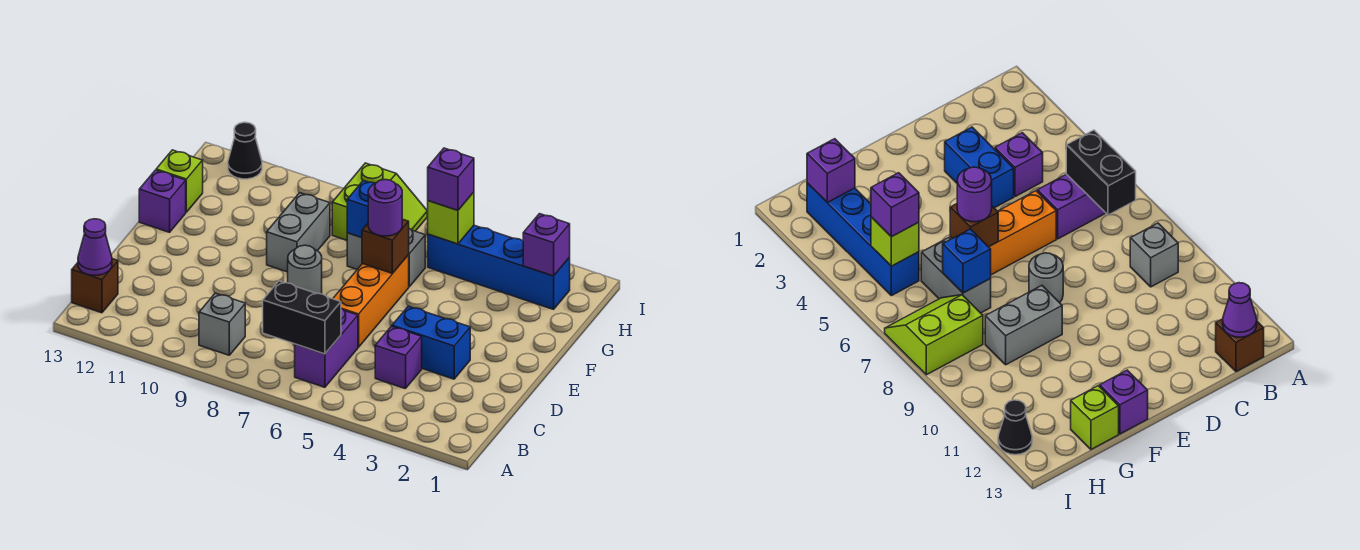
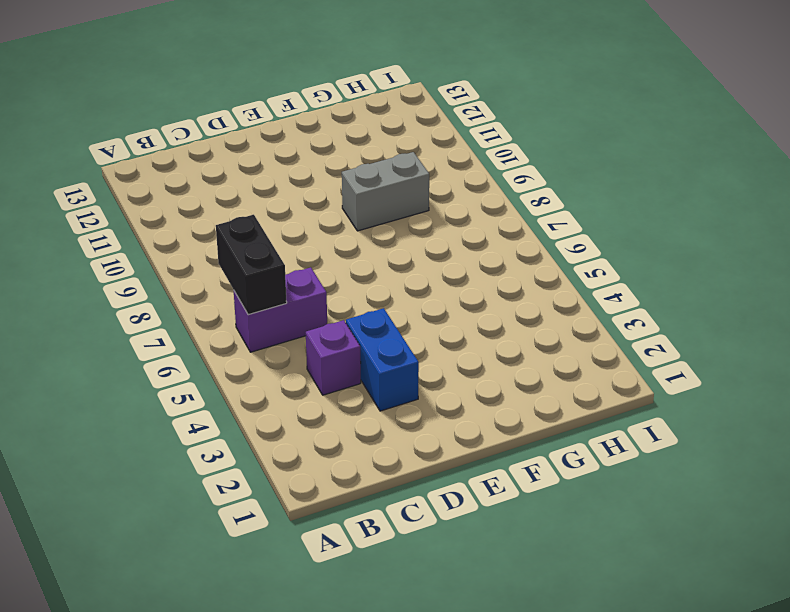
none -> grey 1x1 brick [199,293,245,355]
none -> brown 1x1 brick [72,259,118,313]
none -> orange 1x3 brick [333,255,409,347]

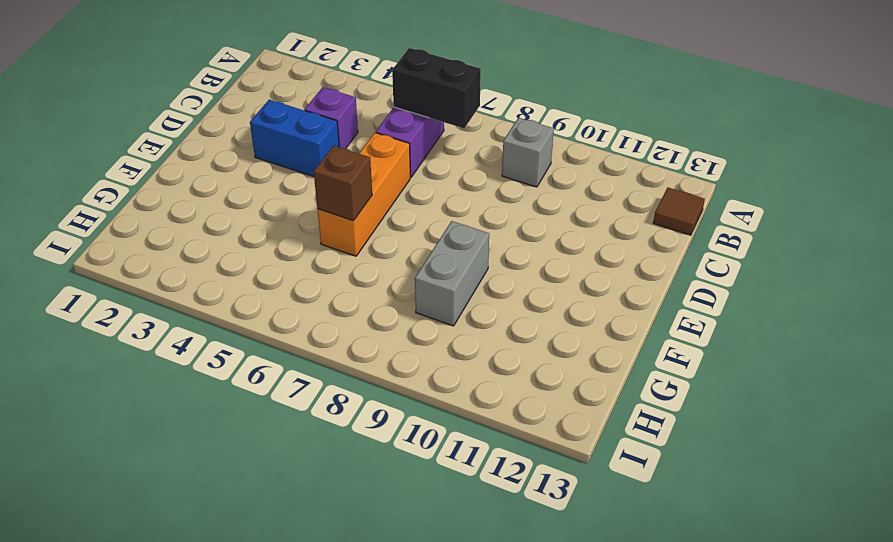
brown 1x1 tile [653,188,705,235] -> brown 1x1 brick [72,259,118,313]
none -> grey 1x1 round brick [288,245,322,294]
none -> purple 1x1 brick [139,170,186,232]
none -> grey 1x2 brick [347,229,425,287]

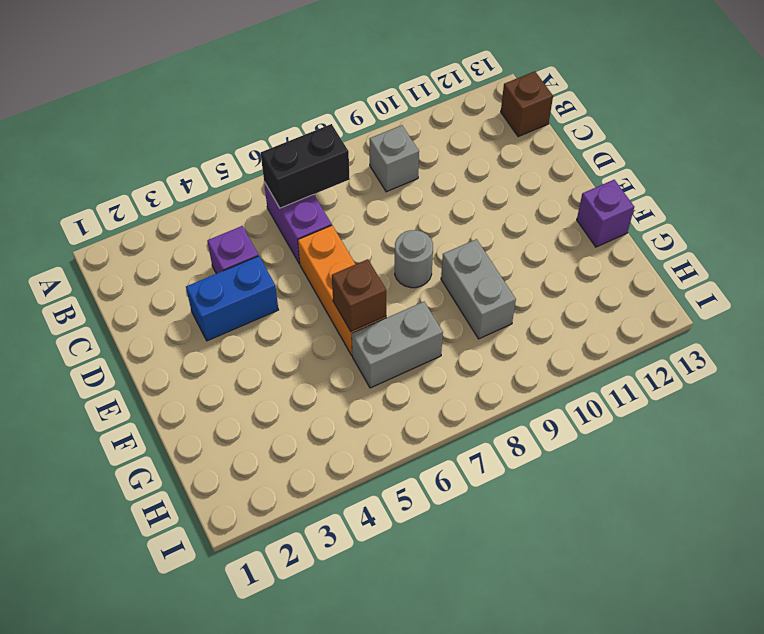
none -> lime 1x1 brick [156,150,203,212]
none -> blue 1x4 brick [428,225,570,309]
none -> lime 2x2 slope [332,163,427,240]

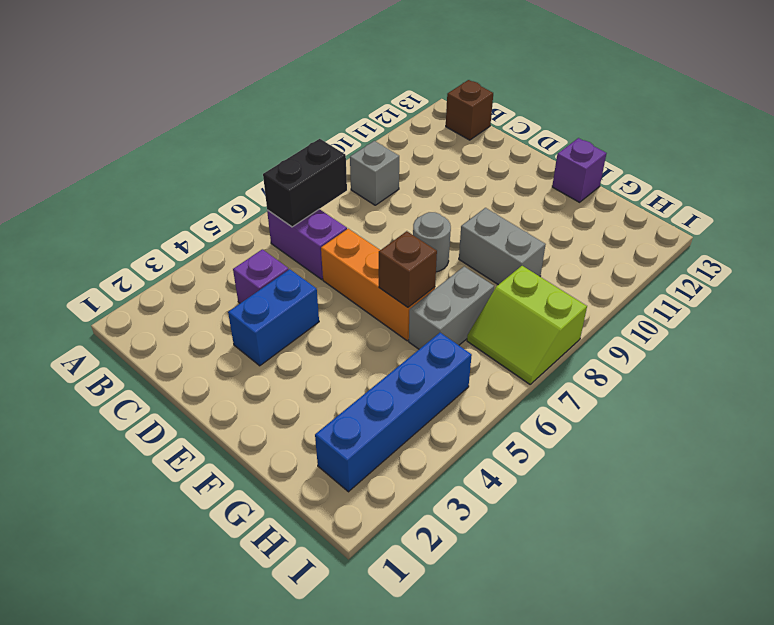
none -> lime 1x1 brick [156,150,203,212]
none -> black 1x1 cone [228,122,262,179]
none -> purple 1x1 cone [78,219,112,275]

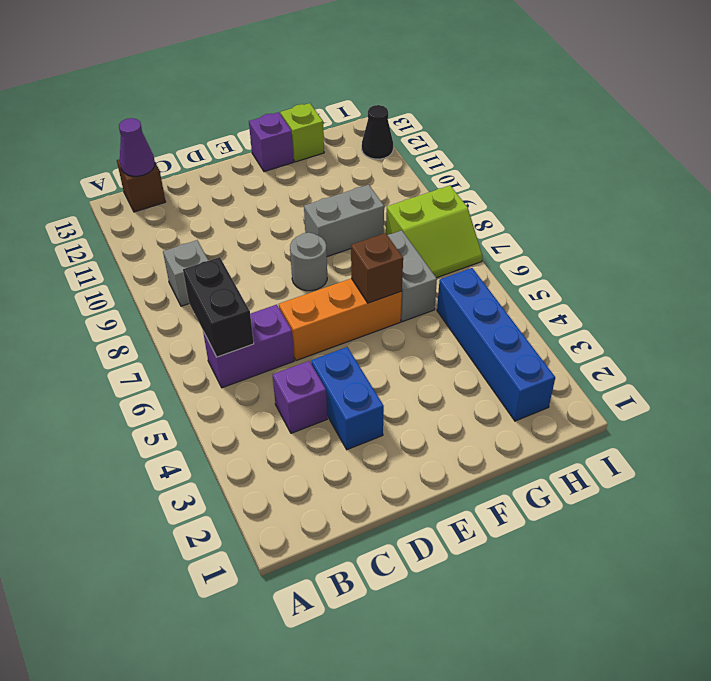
none -> blue 1x1 brick [347,181,376,238]
none -> purple 1x1 brick [523,214,570,276]
none -> lime 1x1 brick [427,192,474,244]

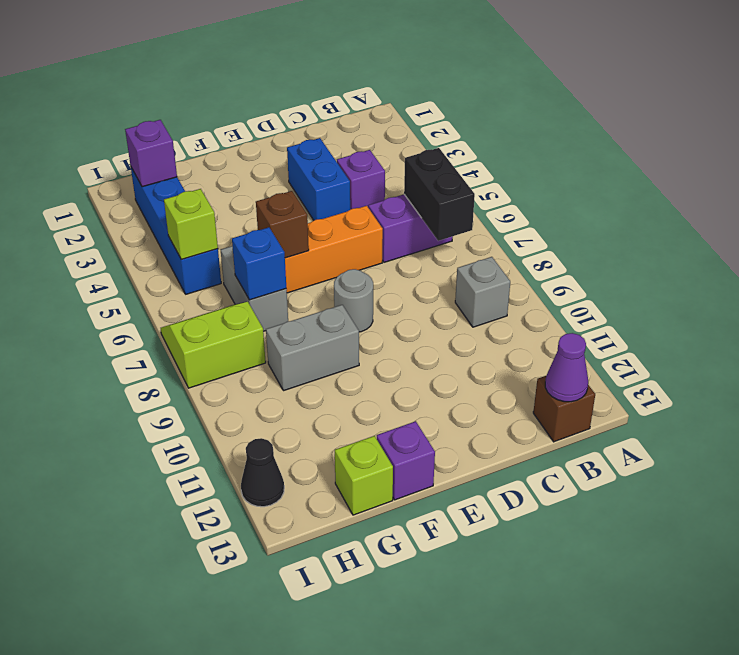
none -> purple 1x1 round brick [368,180,402,236]
none -> purple 1x1 brick [428,148,474,210]

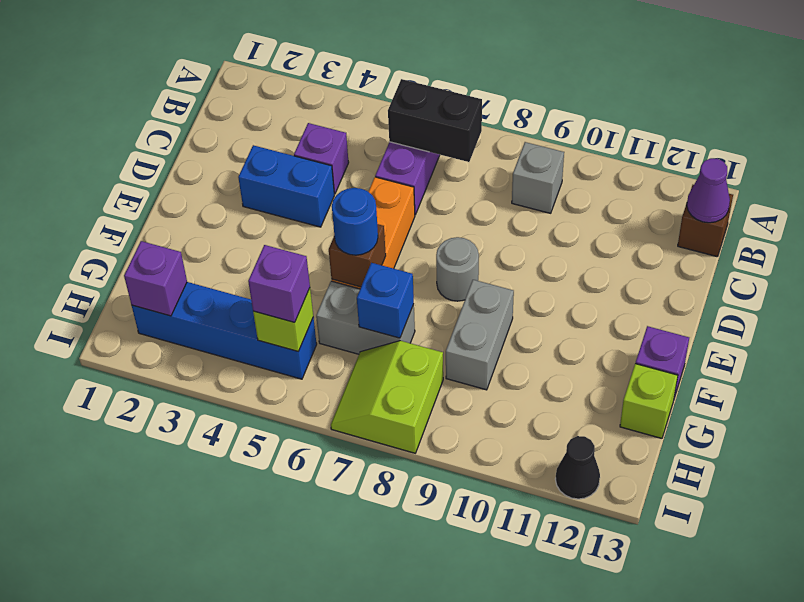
blue 1x1 round brick [332,188,378,255] -> purple 1x1 round brick [368,180,402,236]

